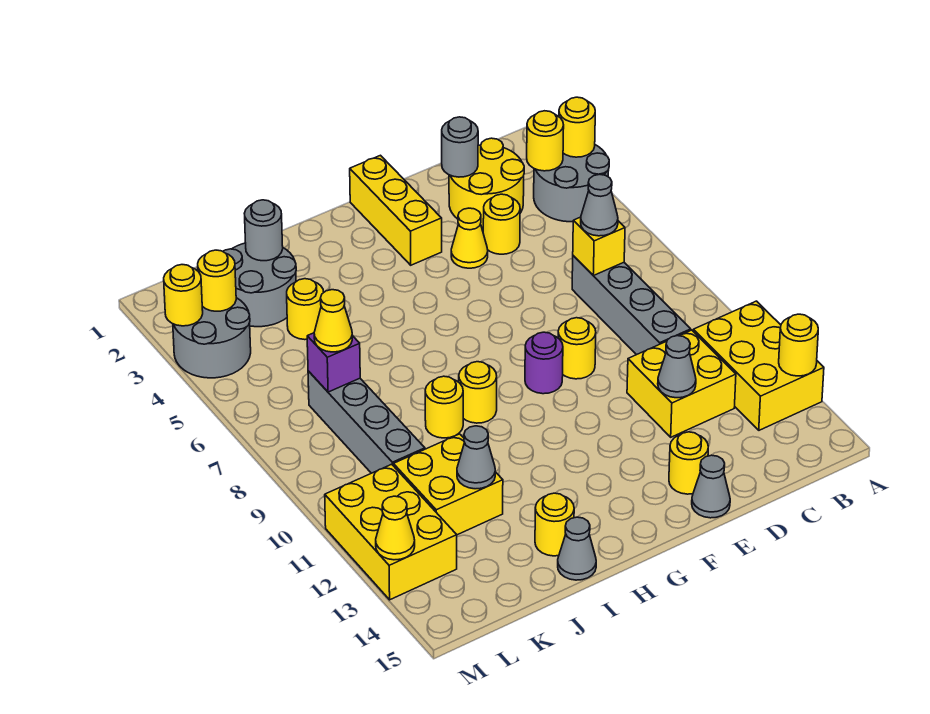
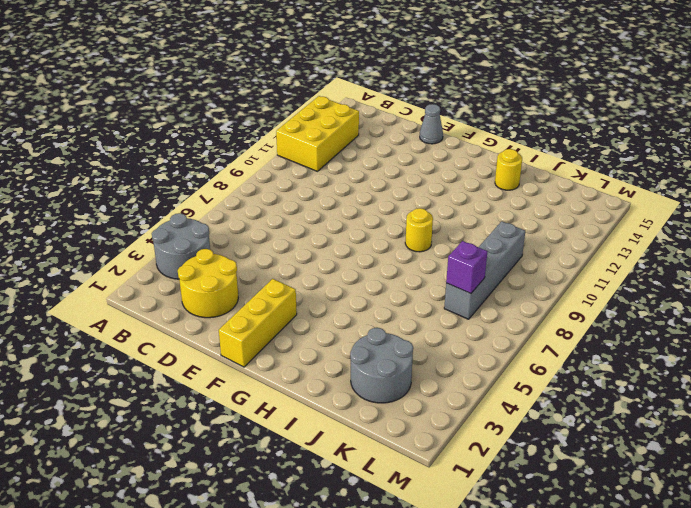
none -> grey 1x4 brick [572,256,691,355]
none -> yellow 2x2 brick [627,330,736,437]
none -> yellow 1x1 round brick [483,194,520,254]
none -> yellow 1x1 cone [451,208,488,268]

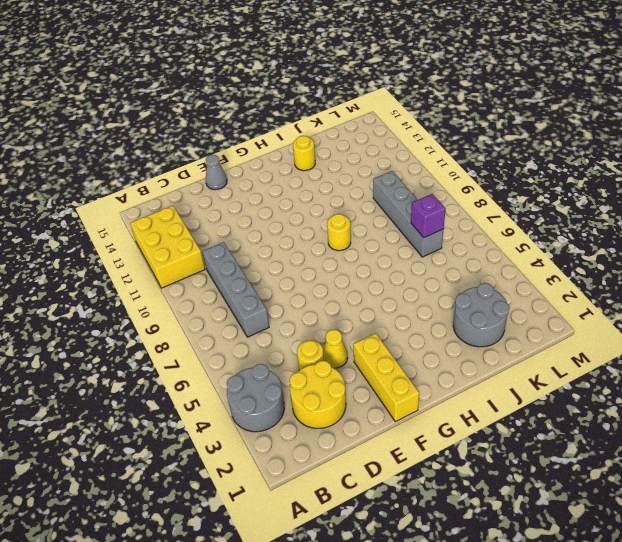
none -> yellow 2x2 brick [627,330,736,437]
none -> yellow 1x1 round brick [558,318,596,379]
none -> yellow 1x1 round brick [669,432,708,494]
none -> purple 1x1 round brick [525,332,563,394]

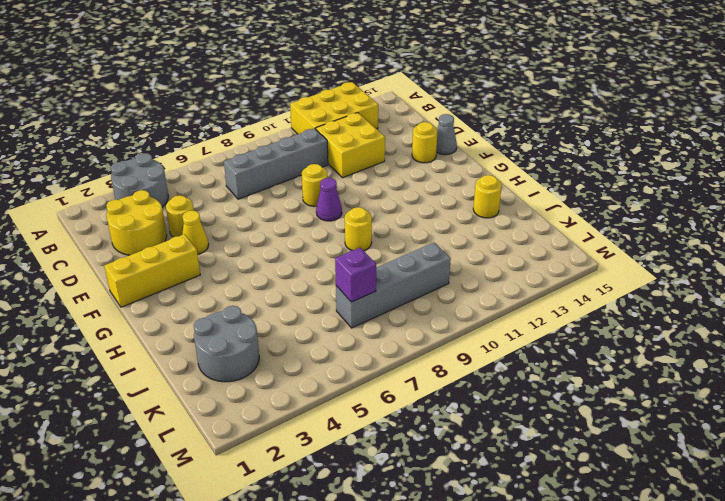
purple 1x1 cone [316,178,342,221] -> purple 1x1 round brick [525,332,563,394]
none -> yellow 1x1 round brick [425,376,463,438]
none -> grey 1x1 cone [558,517,596,580]
none -> yellow 1x1 round brick [287,279,324,340]
none -> yellow 2x2 brick [393,434,503,535]

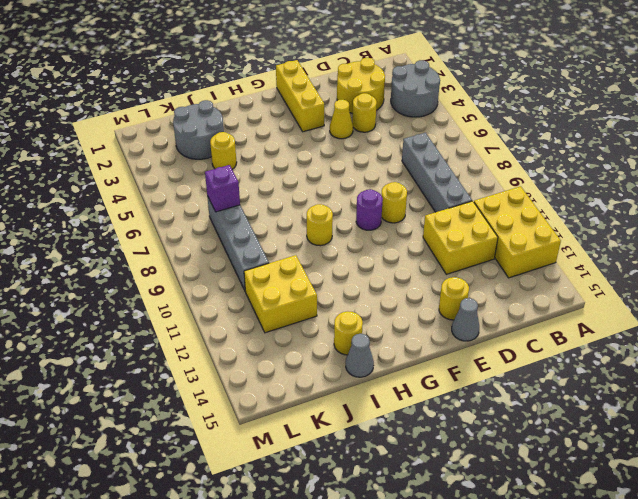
none -> yellow 1x1 round brick [425,376,463,438]
none -> grey 2x2 round brick [173,298,251,378]
none -> yellow 2x3 brick [325,464,457,600]
none -> yellow 1x1 round brick [559,97,595,157]

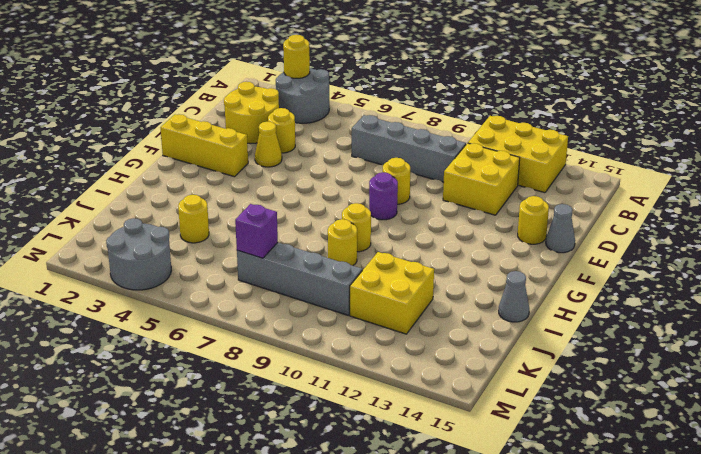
none -> yellow 1x1 round brick [535,493,574,556]
none -> grey 2x2 round brick [223,243,296,327]
none -> yellow 2x3 brick [325,464,457,600]
none -> yellow 1x1 round brick [779,314,818,376]

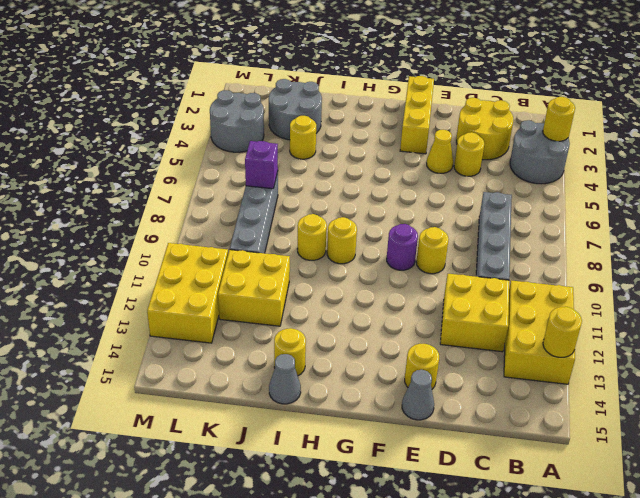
none -> yellow 1x1 round brick [527,111,564,171]
none -> yellow 1x1 brick [573,217,625,276]
none -> grey 1x1 round brick [442,117,478,177]
none -> grey 1x1 cone [658,336,696,398]

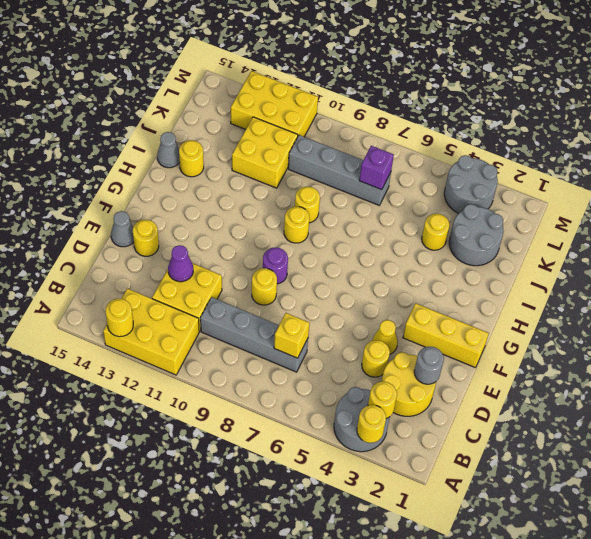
purple 1x1 cone [168,245,193,282] -> grey 1x1 cone [658,336,696,398]
none -> grey 1x1 round brick [244,200,283,261]
none -> grey 1x1 cone [457,426,495,489]
none -> yellow 1x1 round brick [198,250,236,311]
none -> yellow 1x1 round brick [164,265,203,326]

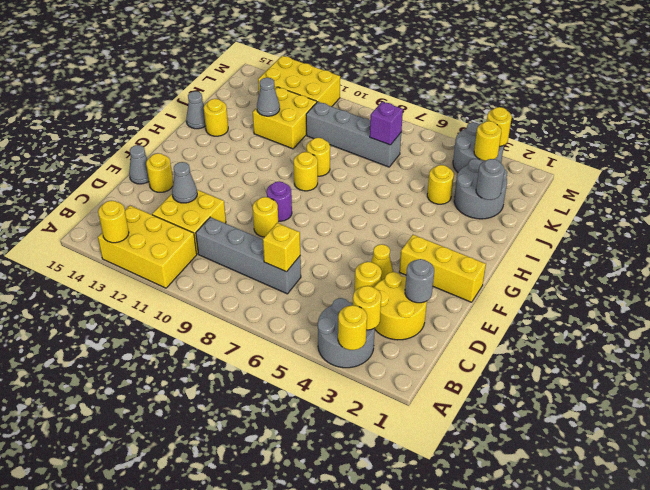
none -> yellow 1x1 cone [376,496,415,560]
none -> grey 1x1 cone [581,174,618,236]
none -> yellow 1x1 cone [314,290,352,352]

